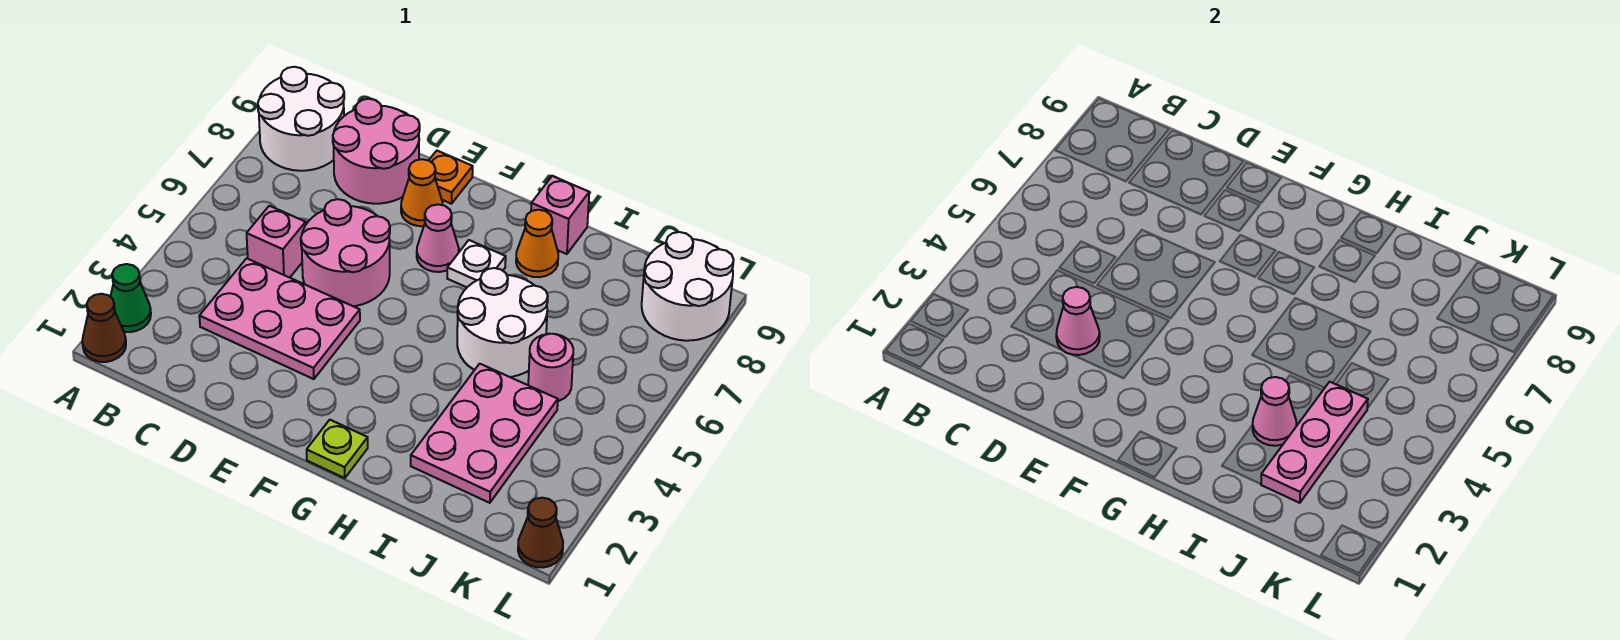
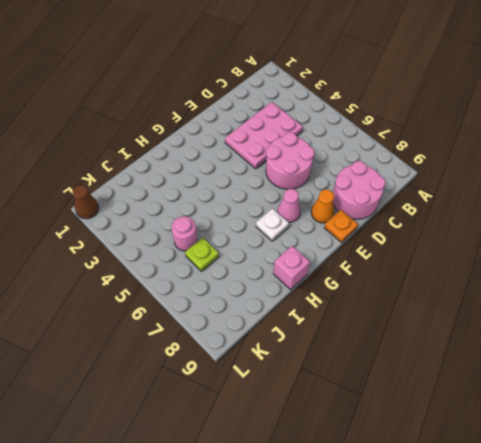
lime 1x1 plate [185,238,219,271] -> lime 1x1 plate moved to [307,420,368,478]
none -> brown 1x1 cone [82,294,126,362]
none -> green 1x1 cone [110,264,151,332]
none -> white 2x2 round brick [258,67,344,171]

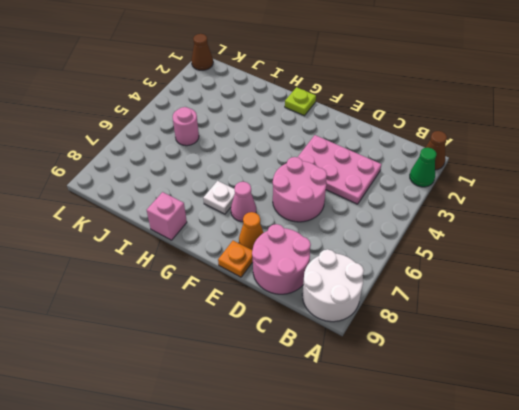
none -> pink 1x1 brick [247,206,306,278]
none -> white 2x2 round brick [457,268,548,377]
none -> orange 1x1 cone [516,210,558,277]

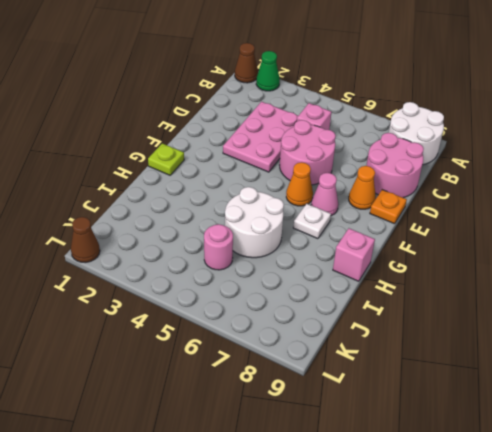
orange 1x1 cone [286,162,313,206] -> orange 1x1 cone moved to [516,210,558,277]
none -> pink 2x3 plate [411,364,558,503]
none -> white 2x2 round brick [642,232,734,341]
none -> pink 1x1 cone [1056,287,1100,355]

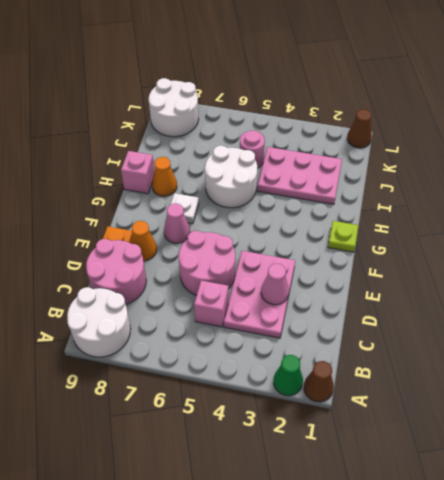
none -> pink 1x1 cone [1253,377,1296,446]
none -> pink 1x3 plate [1261,382,1368,503]

